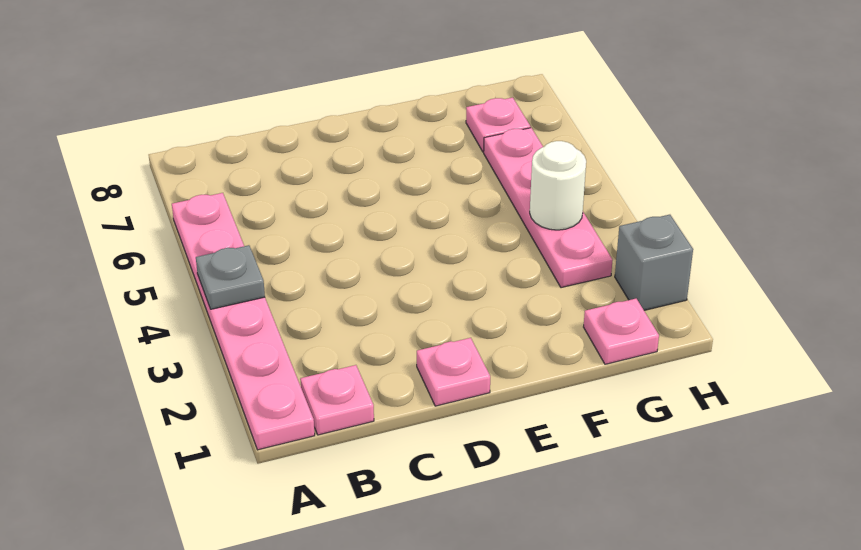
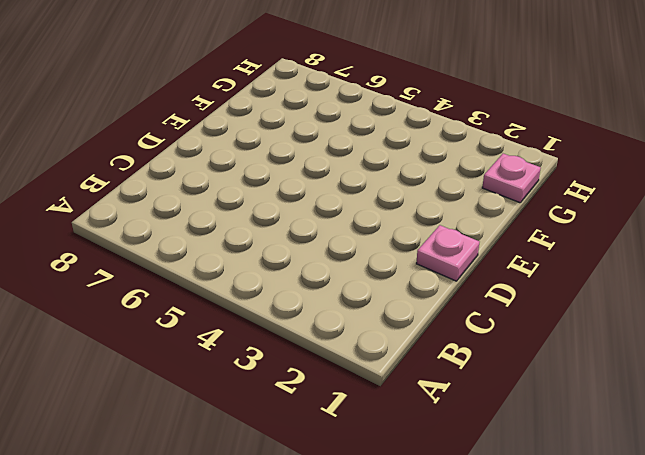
none -> pink 1x6 plate [172,193,315,450]
none -> pink 1x1 plate [300,365,374,435]

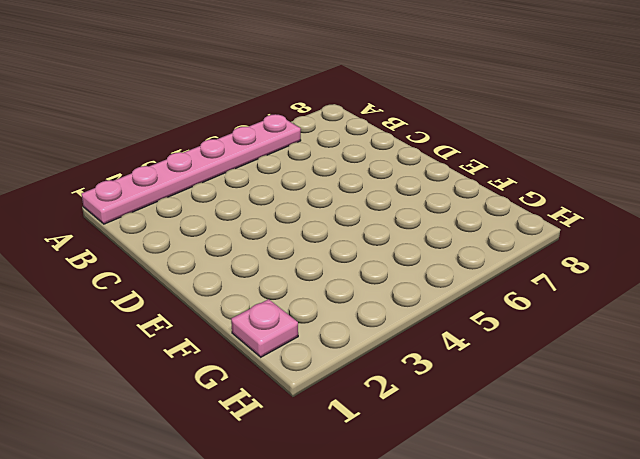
none -> pink 1x1 plate [300,365,374,435]
none -> pink 1x1 plate [417,338,490,406]

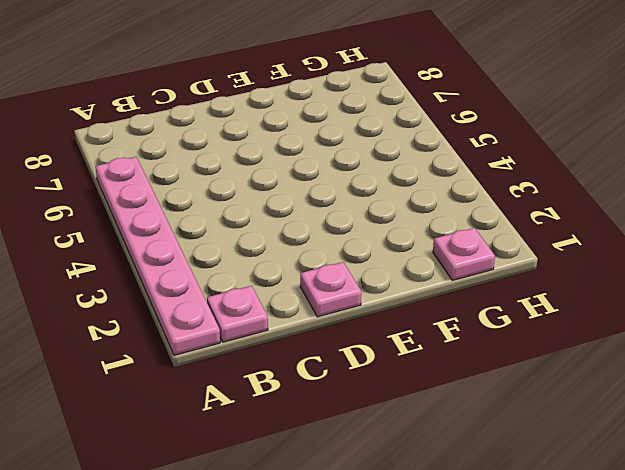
none -> pink 1x4 plate [484,128,613,288]
none -> pink 1x1 plate [466,98,531,152]

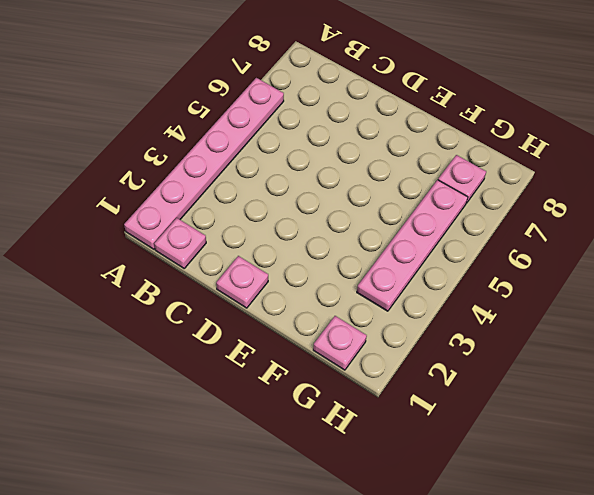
none -> grey 1x1 brick [615,215,693,310]
none -> grey 1x1 plate [196,245,265,309]

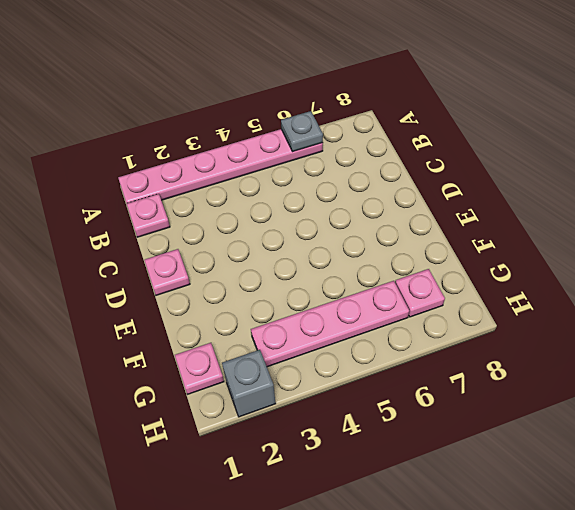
grey 1x1 plate [281,111,323,152] -> grey 1x1 plate moved to [196,245,265,309]
none -> white 1x1 round brick [530,141,586,230]

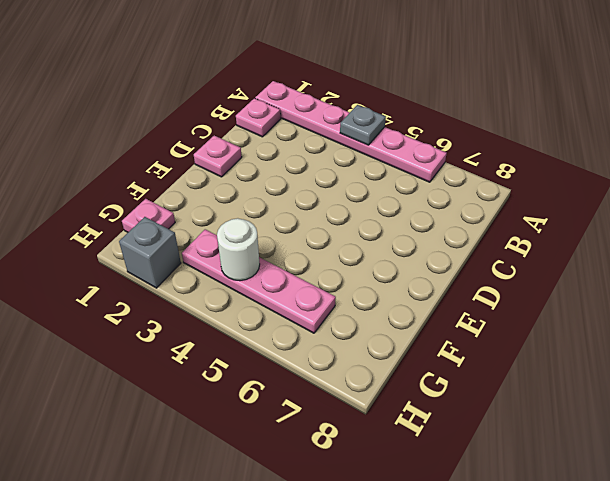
none -> pink 1x1 plate [466,98,531,152]

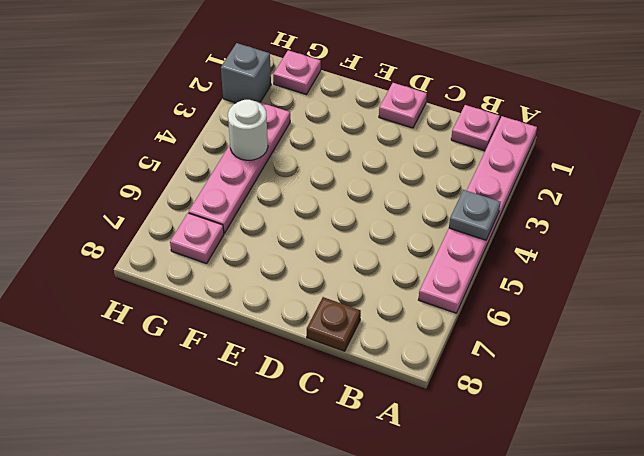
brown 1x1 plate [307,297,361,351] -> none

